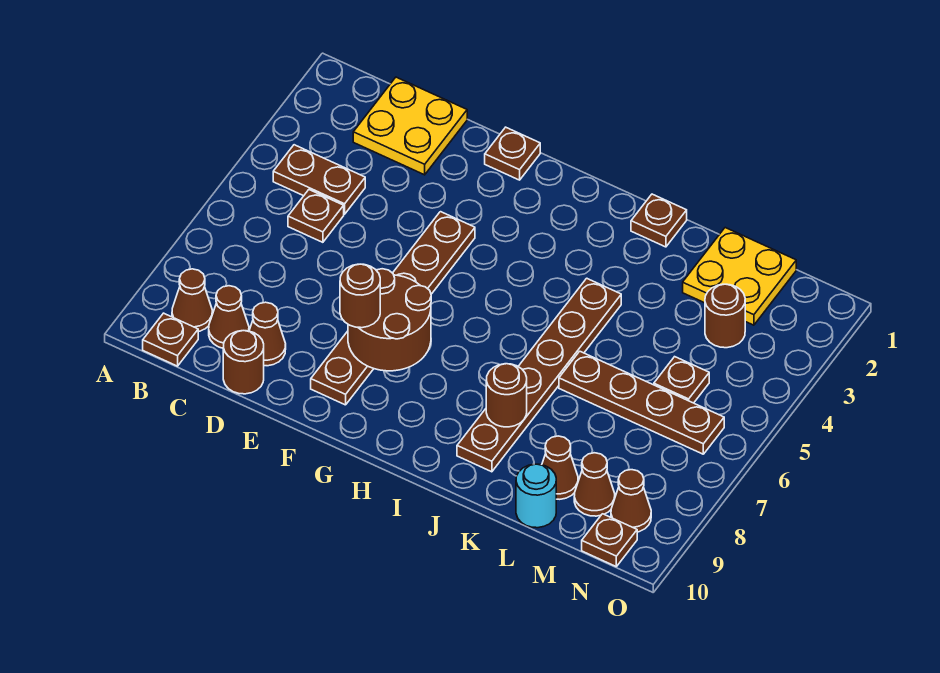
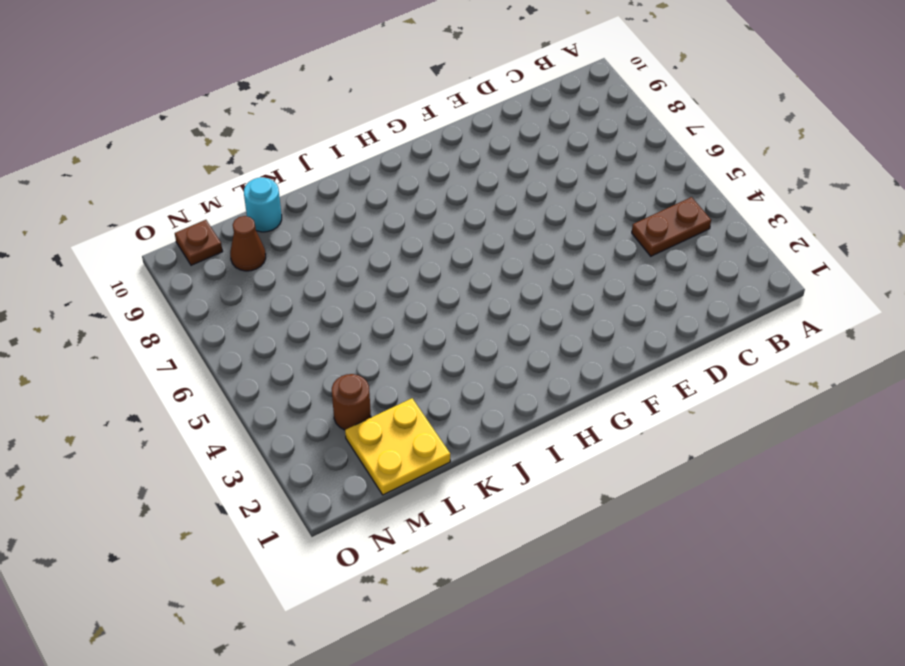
none -> brown 1x1 cone [172,269,212,332]
none -> brown 1x1 plate [143,313,198,366]
none -> yellow 2x2 plate [353,77,467,175]

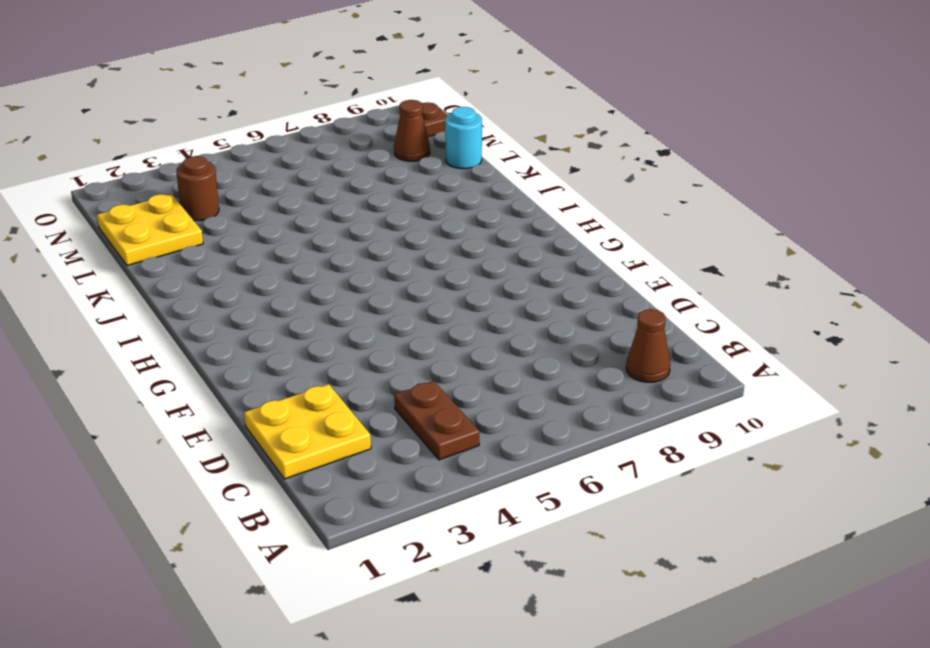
none -> brown 1x1 plate [143,313,198,366]
none -> brown 1x1 plate [288,190,344,242]
none -> brown 1x1 cone [209,286,249,348]

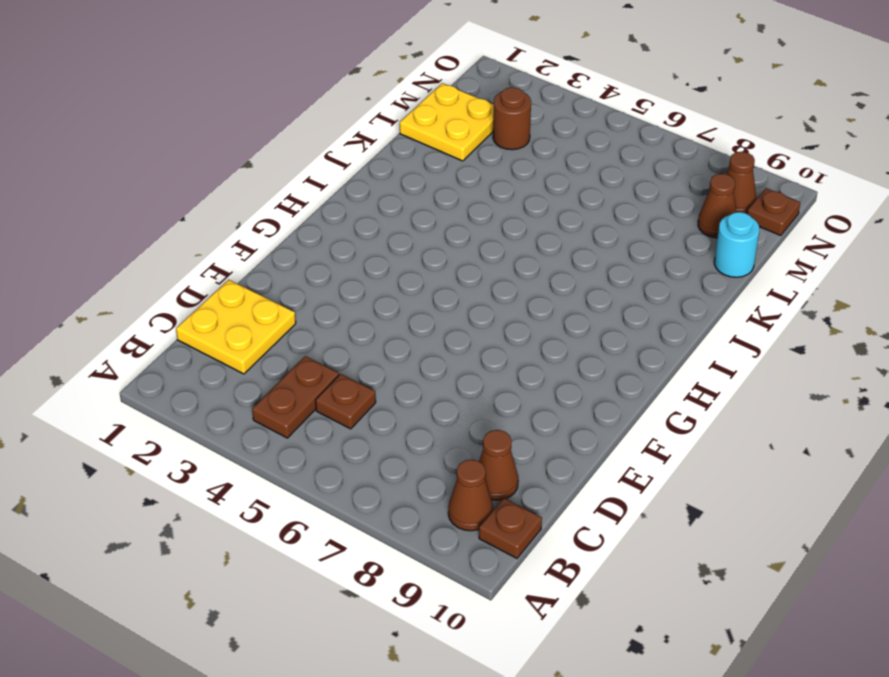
none -> brown 1x1 cone [249,302,286,366]
none -> brown 1x1 round brick [223,331,264,394]
none -> brown 1x1 plate [485,127,540,180]

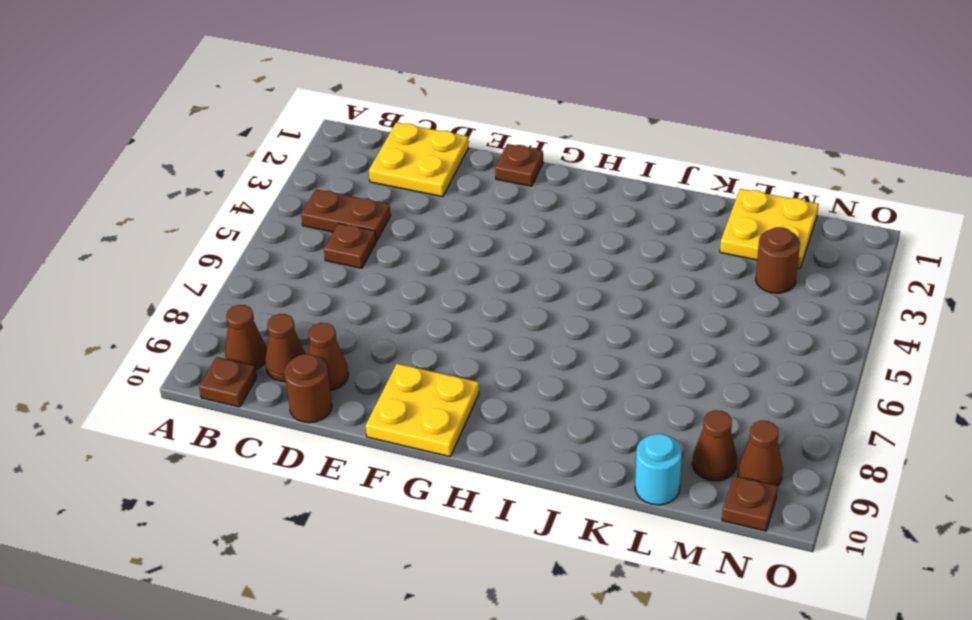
yellow 2x2 plate [366,364,479,457] -> brown 1x6 plate [311,212,475,405]
none -> brown 1x1 plate [631,194,687,247]
none -> brown 1x6 plate [457,278,621,472]
none -> brown 1x4 plate [559,351,724,454]

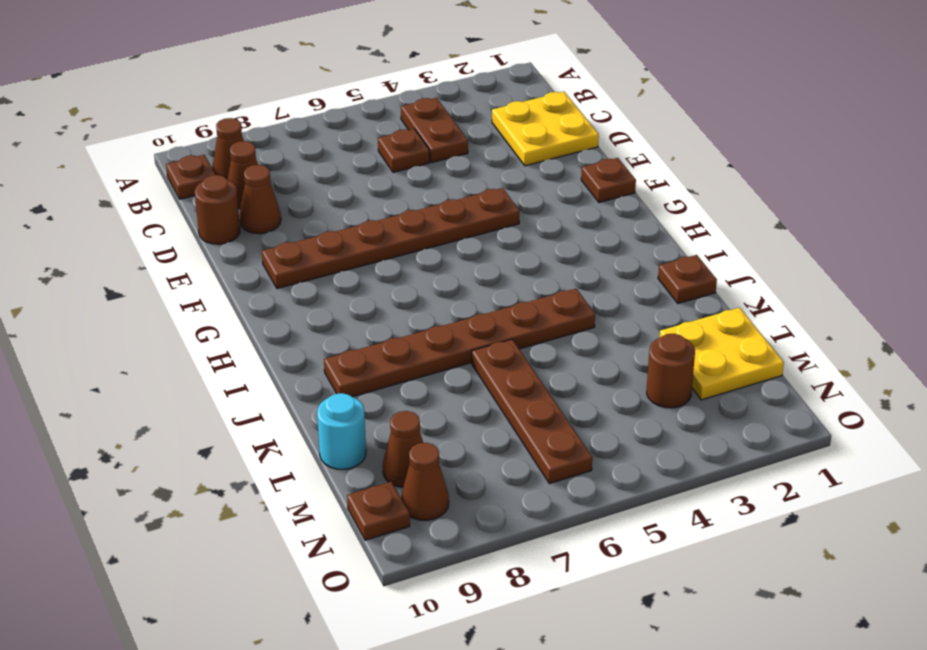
none -> brown 1x1 cone [542,436,578,499]
none -> brown 1x1 plate [654,357,709,403]
none -> brown 2x2 round brick [348,269,431,371]

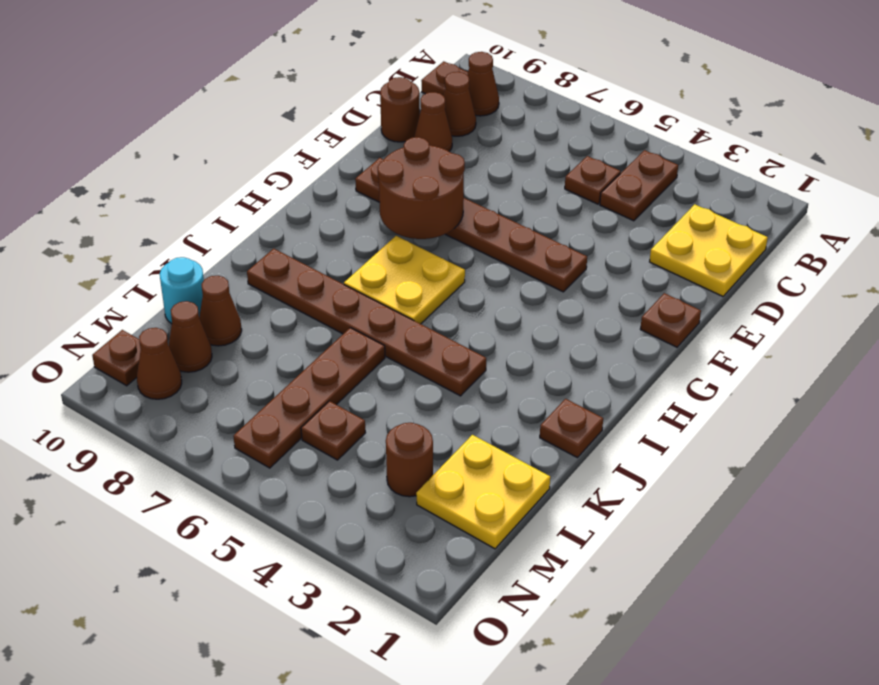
yellow 2x2 plate [344,236,465,324] -> none
none -> brown 1x1 round brick [486,364,527,427]
none -> brown 1x1 round brick [340,264,380,328]

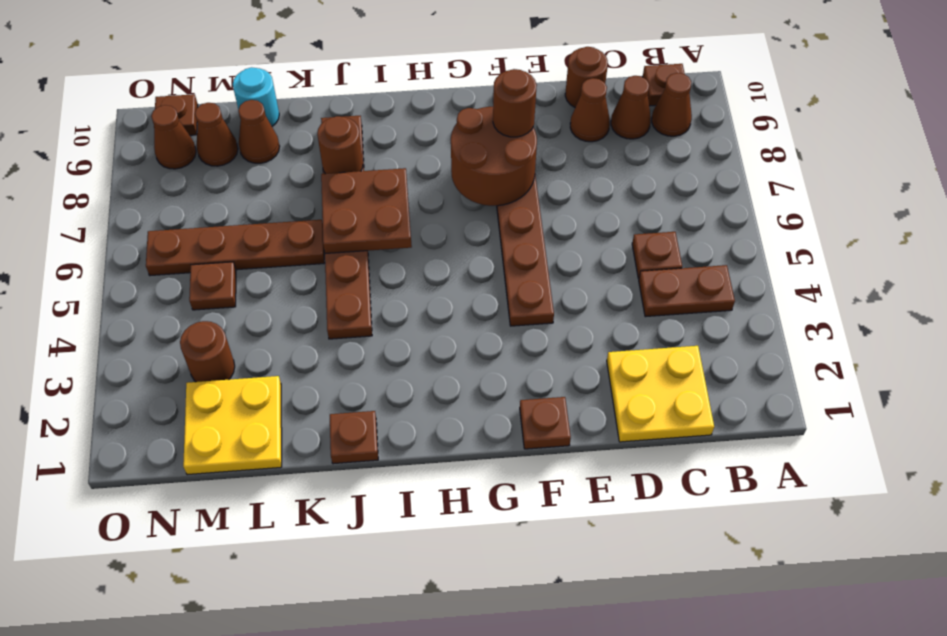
brown 2x2 plate [321,168,412,254] -> none

